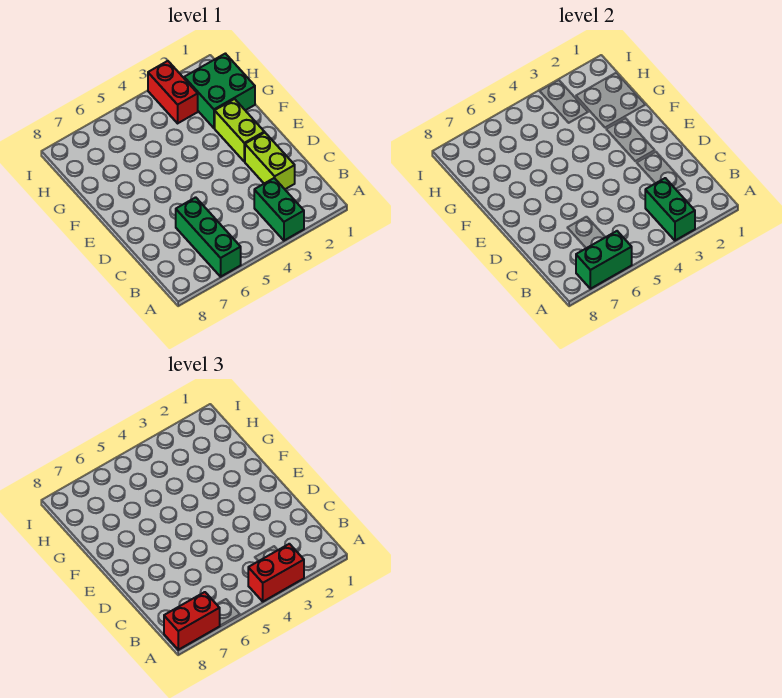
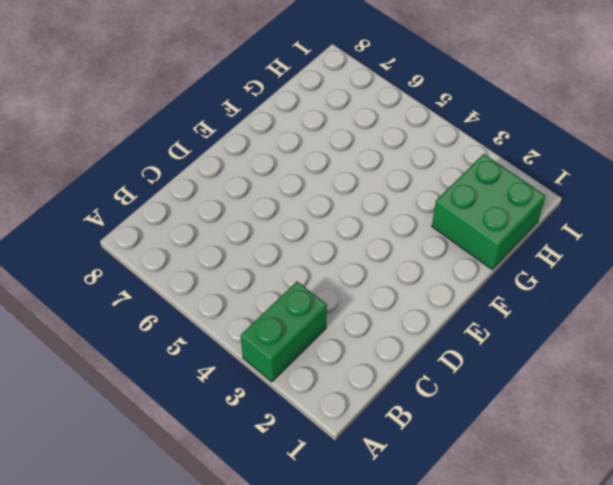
none -> green 1x3 brick [176,197,241,277]
none -> lime 1x2 brick [245,133,295,189]

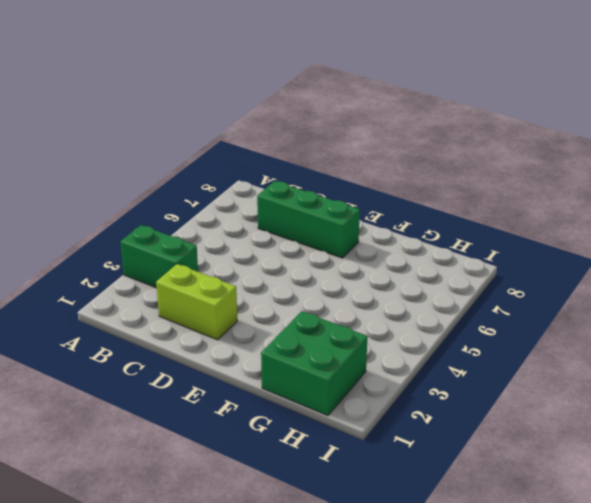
green 1x3 brick [257,181,360,258] -> green 1x3 brick moved to [176,197,241,277]
none -> lime 1x2 brick [215,99,264,162]
none -> red 1x2 brick [148,61,198,123]

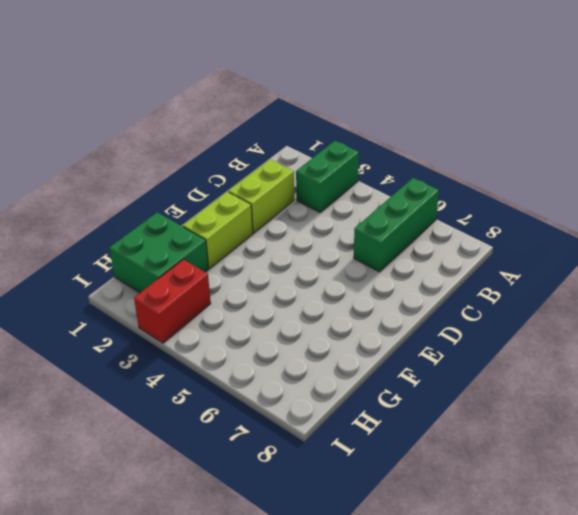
none -> green 1x2 brick [645,178,695,240]
none -> green 1x2 brick [576,231,632,289]

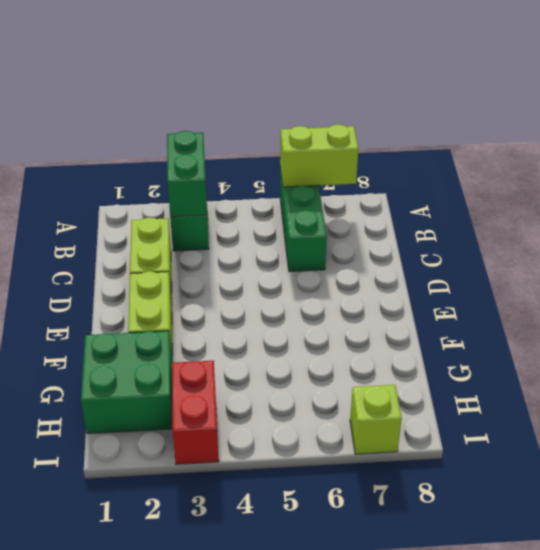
lime 1x2 brick [280,125,359,187] -> green 1x2 brick [576,231,632,289]
lime 1x1 brick [350,385,402,454] -> none
none -> red 1x2 brick [248,544,304,601]
none -> red 1x2 brick [164,592,220,650]

